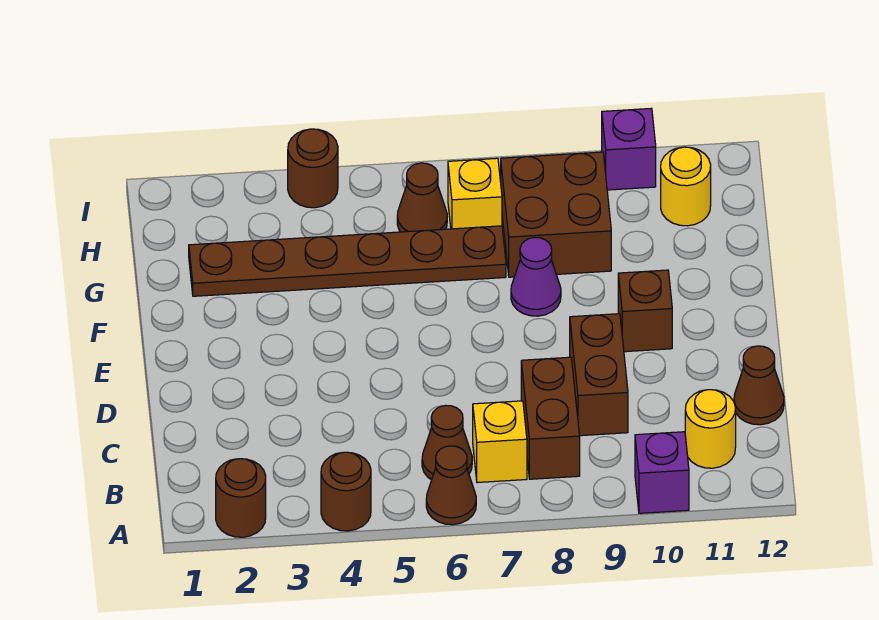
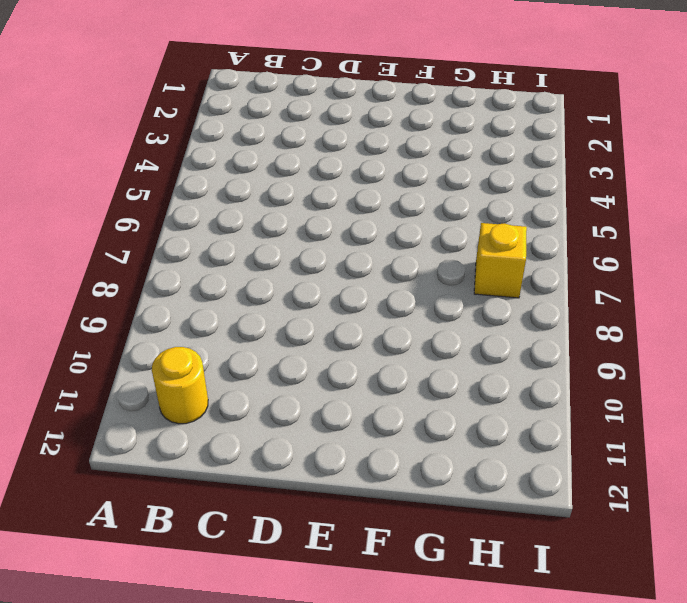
none -> brown 1x1 round brick [216,459,266,537]
none -> brown 1x1 round brick [321,452,371,531]
none -> brown 1x1 cone [426,446,476,525]

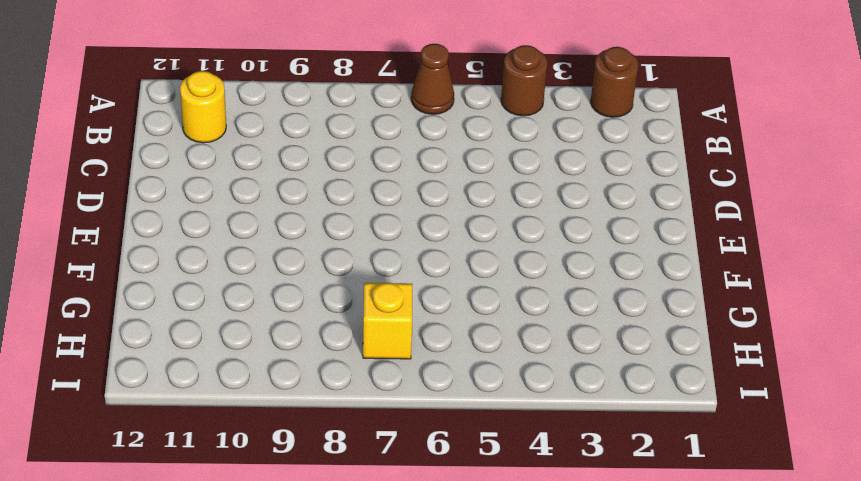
none -> purple 1x1 brick [635,432,689,513]
none -> brown 1x1 cone [422,406,472,480]
none -> yellow 1x1 brick [473,401,527,483]

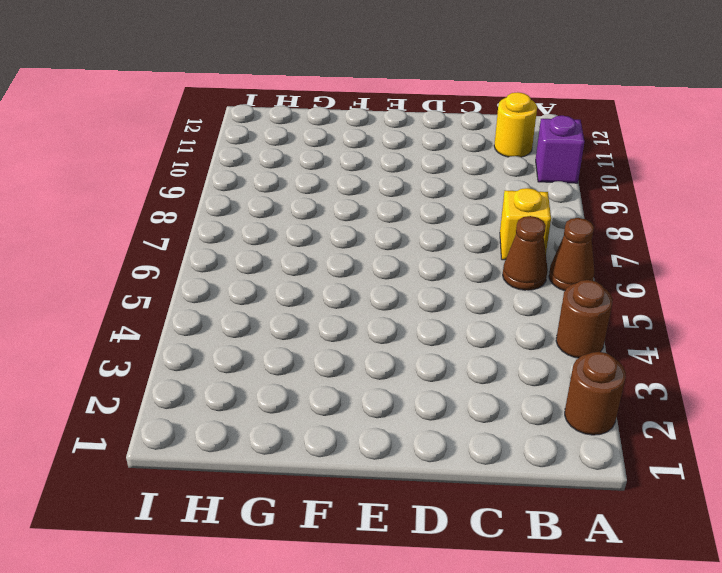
none -> brown 1x2 brick [521,357,580,479]
none -> brown 1x2 brick [570,314,628,436]
none -> brown 1x1 cone [734,346,784,425]

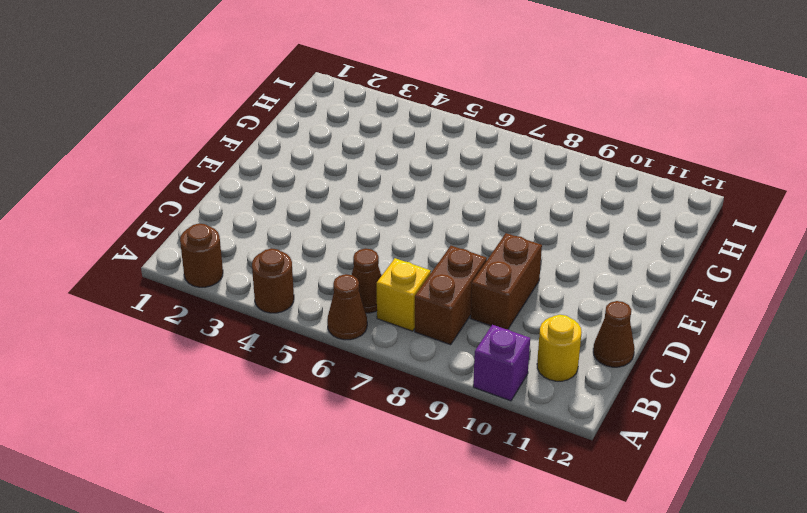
none -> brown 1x1 brick [618,270,672,352]
none -> purple 1x1 cone [511,237,561,316]
none -> brown 1x6 plate [189,226,506,296]

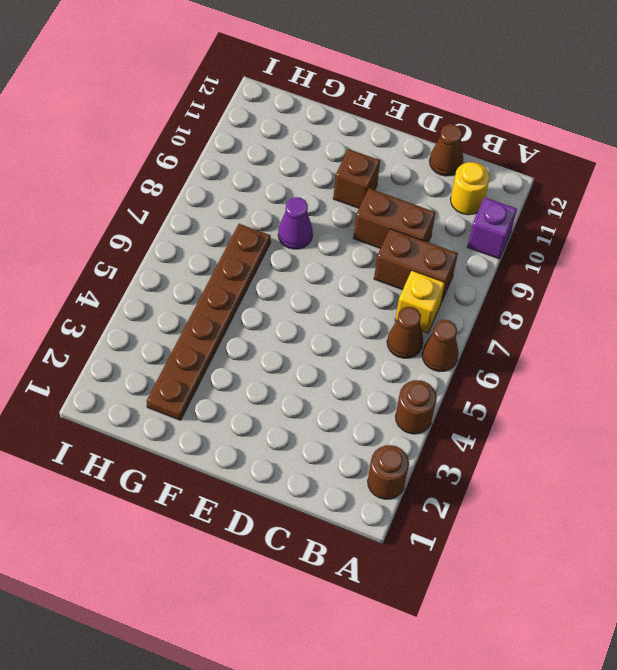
none -> brown 2x2 brick [501,152,611,277]
none -> brown 1x1 cone [397,163,447,232]
none -> yellow 1x1 brick [448,158,502,229]

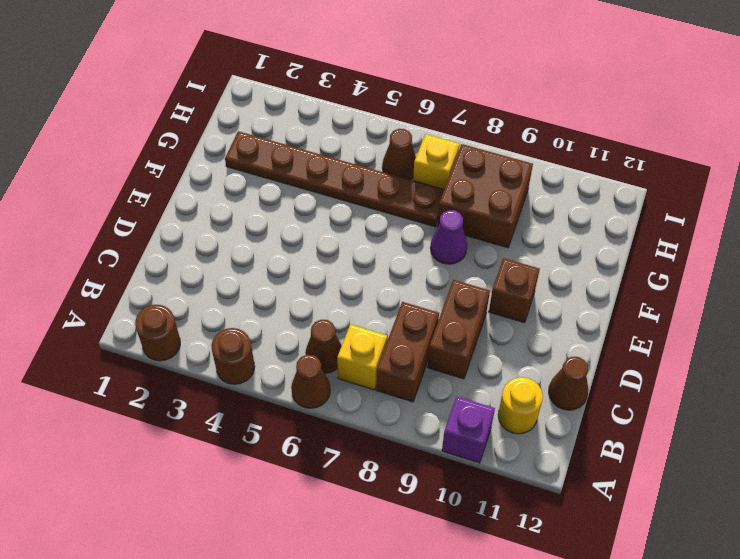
none -> yellow 1x1 round brick [661,147,711,226]
none -> brown 1x1 round brick [288,129,338,208]
none -> purple 1x1 brick [602,108,656,190]

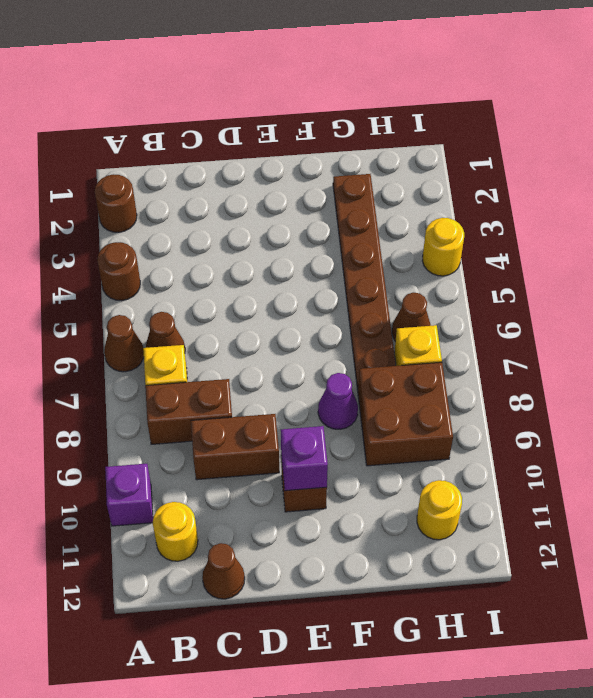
purple 1x1 brick [281,426,328,491] -> purple 1x1 brick moved to [602,108,656,190]
yellow 1x1 round brick [423,218,464,276] -> brown 1x1 round brick [288,129,338,208]

